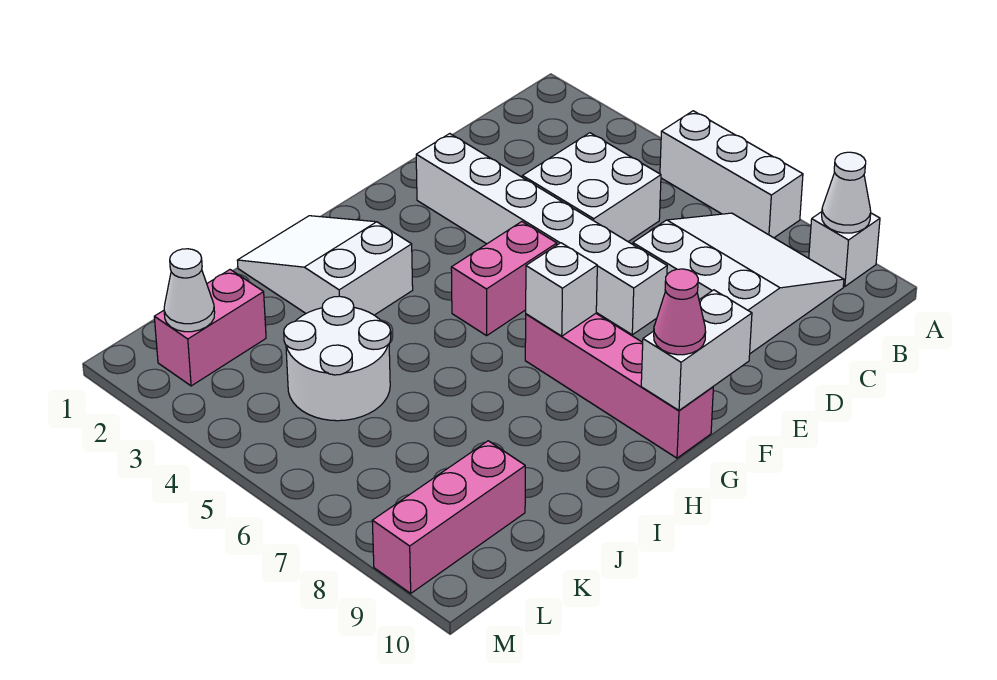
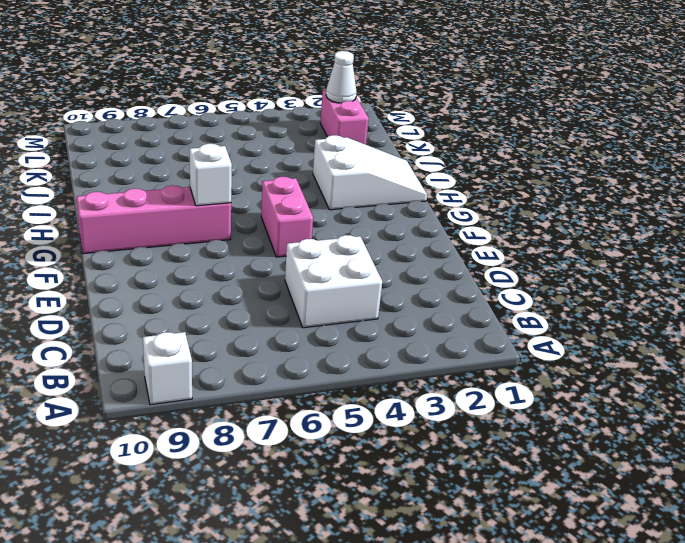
none -> white 1x3 brick [660,111,803,238]
none -> white 3x3 slope [633,213,844,353]
none -> white 1x6 brick [416,134,667,335]

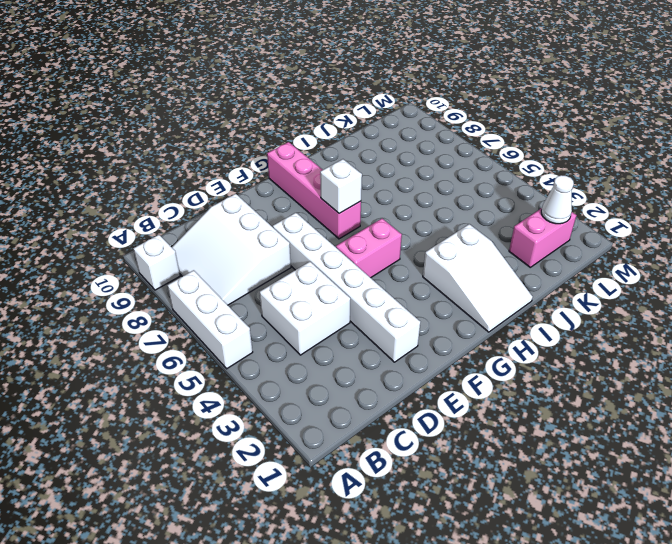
none -> white 2x2 round brick [284,296,391,421]
none -> pink 1x3 brick [372,441,525,593]
none -> white 1x1 cone [822,152,871,233]

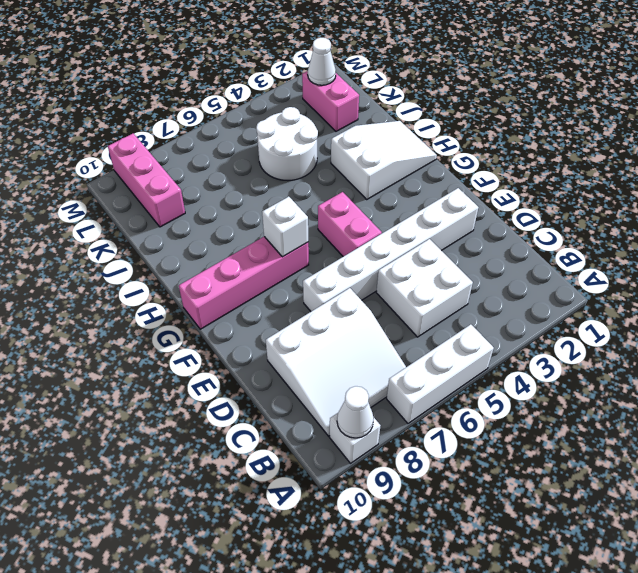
none -> white 1x2 brick [641,290,752,410]
none -> pink 1x1 cone [654,269,706,355]

